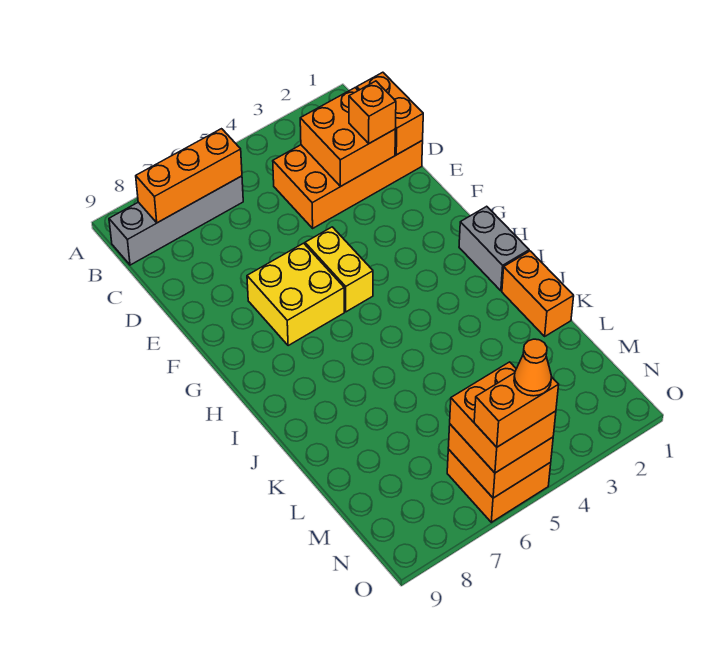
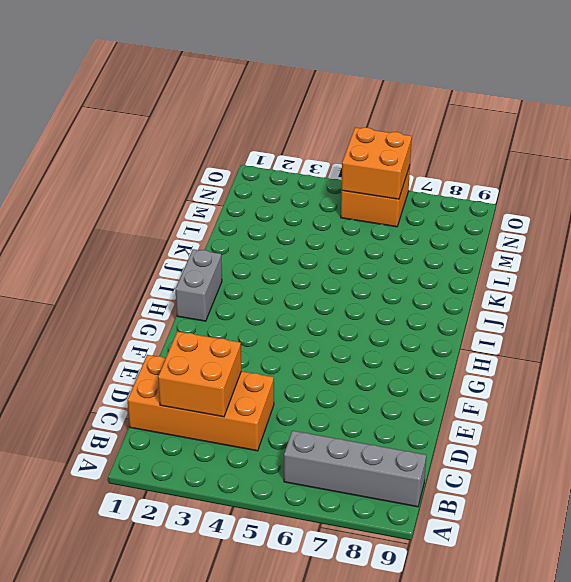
none -> yellow 1x2 brick [305,227,373,312]
none -> yellow 2x2 brick [247,243,344,346]
none -> orange 1x2 brick [502,251,574,336]

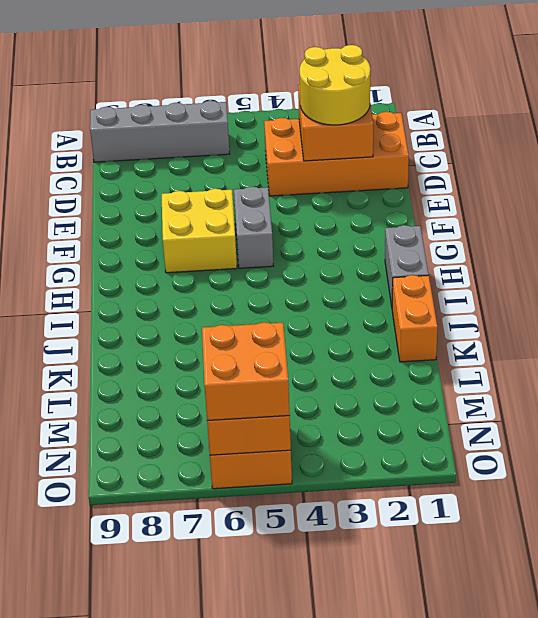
yellow 2x2 round brick [300,45,370,125] -> orange 1x1 brick [349,81,396,143]
grey 1x2 brick [234,187,273,268] -> yellow 1x2 brick [305,227,373,312]
none -> orange 1x3 brick [136,129,242,223]
none -> orange 1x2 brick [357,72,423,155]
none -> orange 1x2 brick [474,373,559,447]

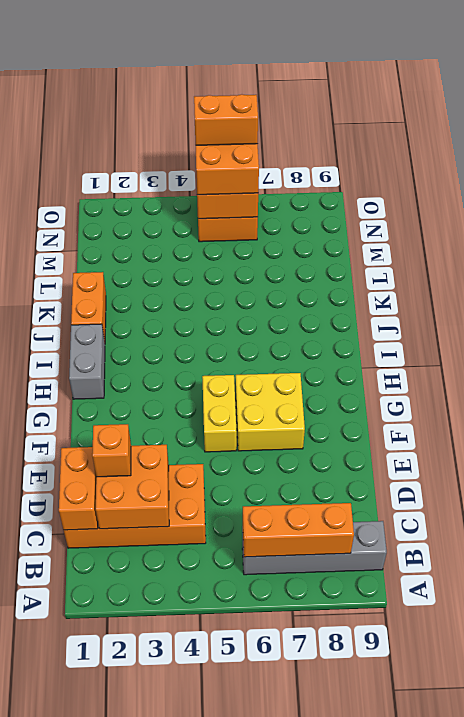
none -> orange 1x1 cone [514,339,552,396]

